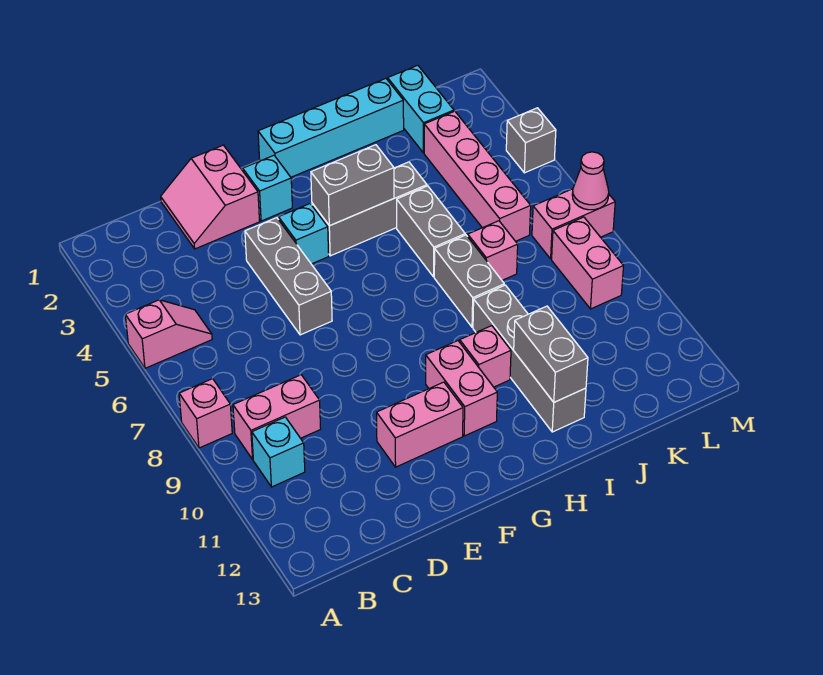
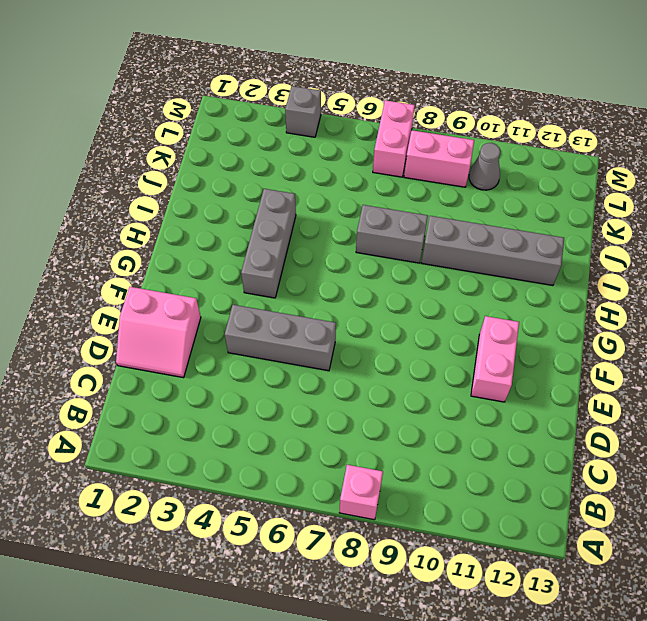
grey 1x1 cone [469,143,500,190] -> none
none -> pink 1x2 slope [125,300,212,368]
none -> pink 1x2 brick [233,375,321,459]
none -> cyan 1x1 brick [252,417,305,487]

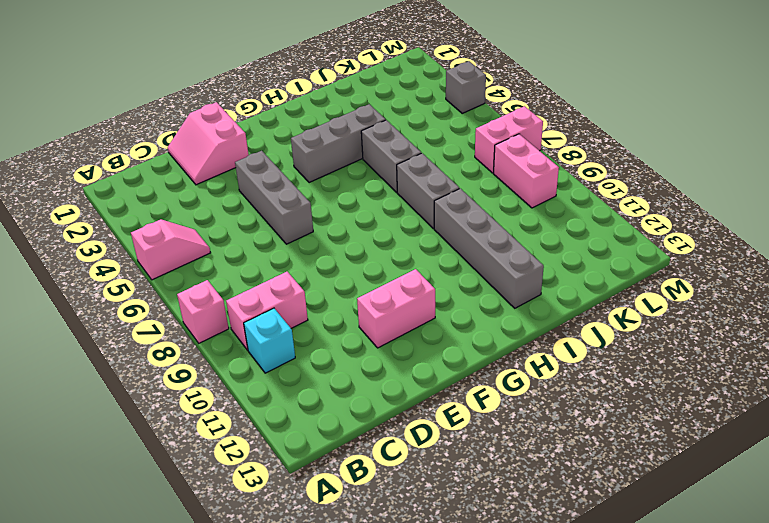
none -> cyan 1x1 brick [243,155,292,221]
none -> cyan 1x1 brick [279,204,329,264]
none -> cyan 1x4 brick [258,79,404,177]

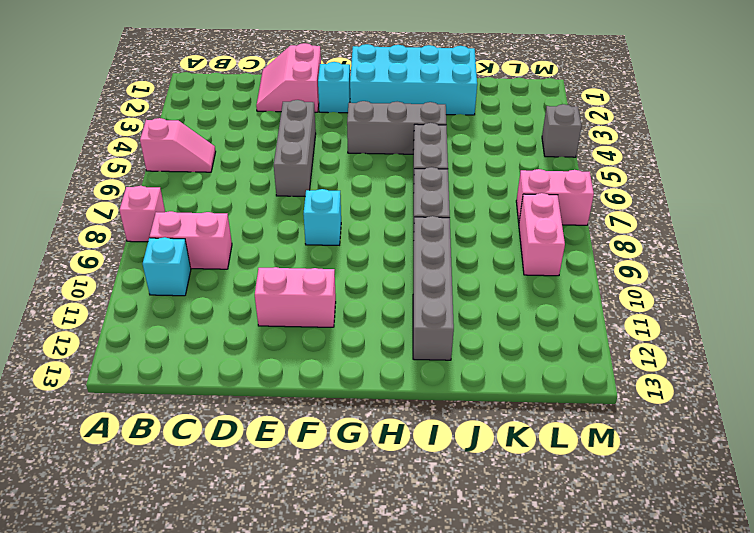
cyan 1x1 brick [303,189,341,245] -> cyan 1x1 brick moved to [279,204,329,264]
cyan 2x4 brick [350,44,477,115] -> cyan 1x4 brick [258,79,404,177]
none -> pink 1x2 brick [426,341,497,436]
none -> pink 1x1 brick [460,326,511,387]
none -> pink 1x1 brick [468,221,518,280]

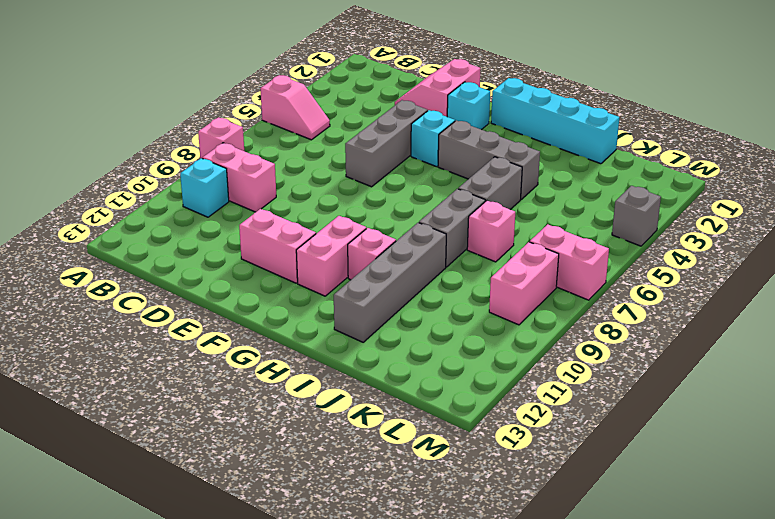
none -> cyan 1x2 brick [388,65,454,153]
none -> pink 1x4 brick [424,111,531,241]
none -> grey 1x2 brick [311,145,394,226]

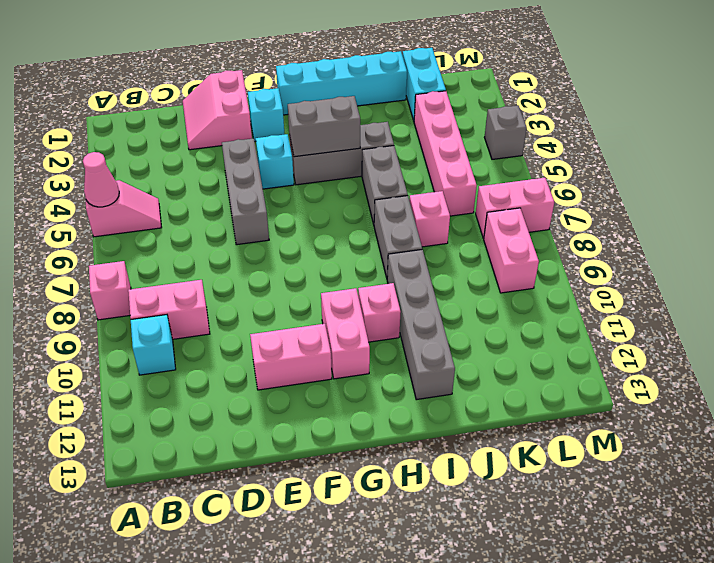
pink 1x1 cone [83,152,119,207] -> pink 1x1 cone moved to [572,152,609,210]
none -> grey 1x2 brick [514,306,588,402]

